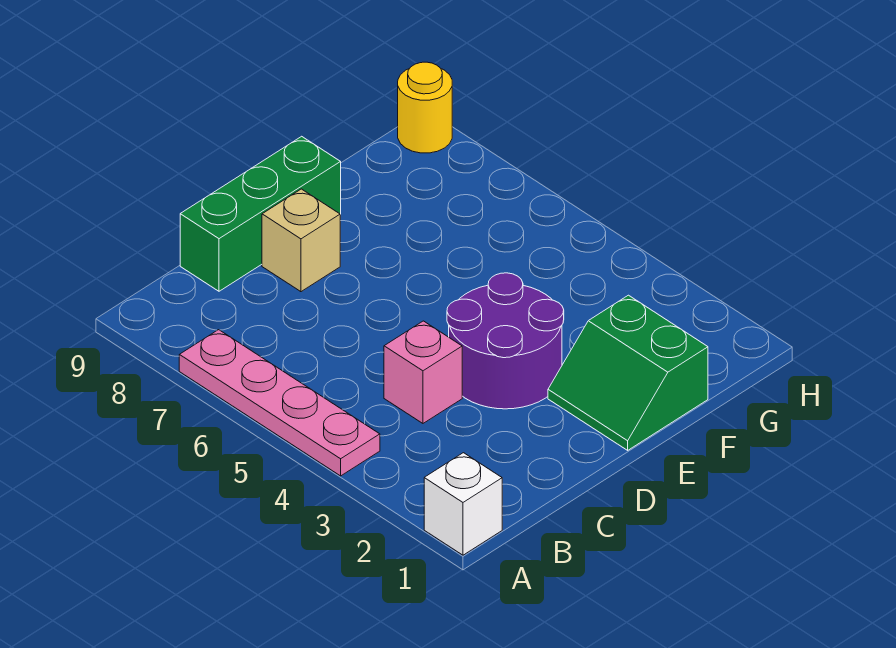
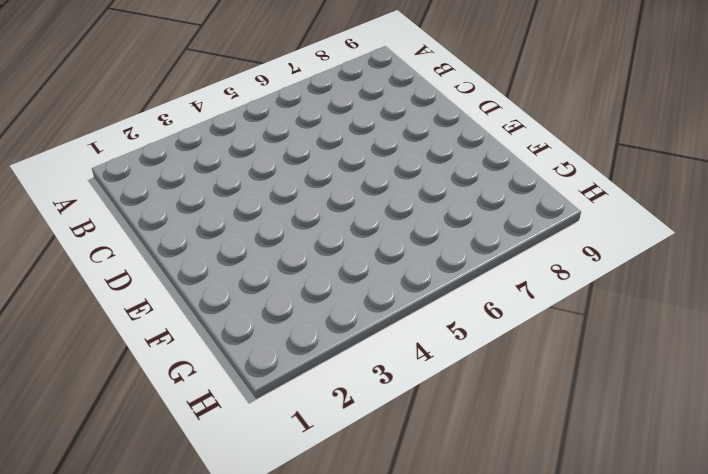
none -> white 1x1 brick [424,453,502,555]
none -> pink 1x4 plate [179,330,380,476]

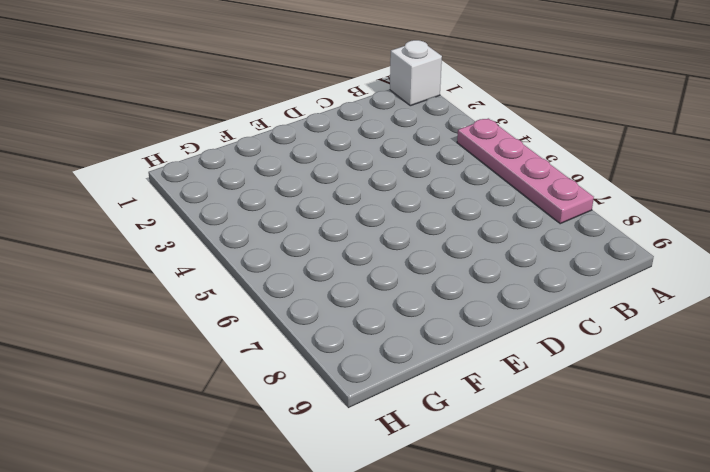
none -> pink 1x1 brick [384,321,462,423]
none -> green 1x3 brick [180,136,341,291]

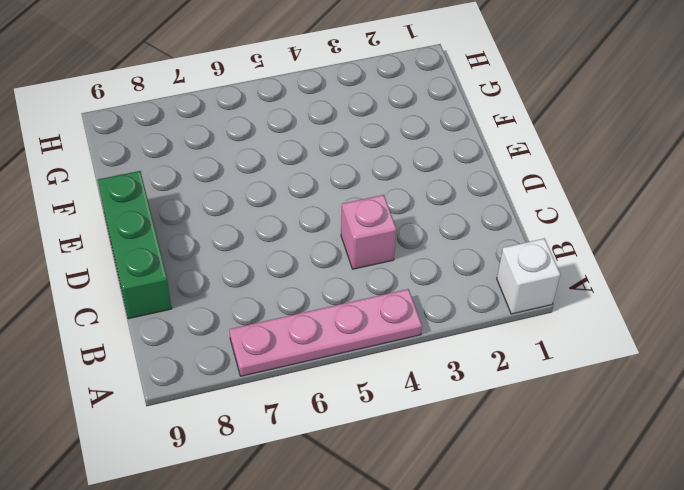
none -> purple 2x2 round brick [447,273,564,409]
none -> tan 1x1 brick [262,189,340,292]

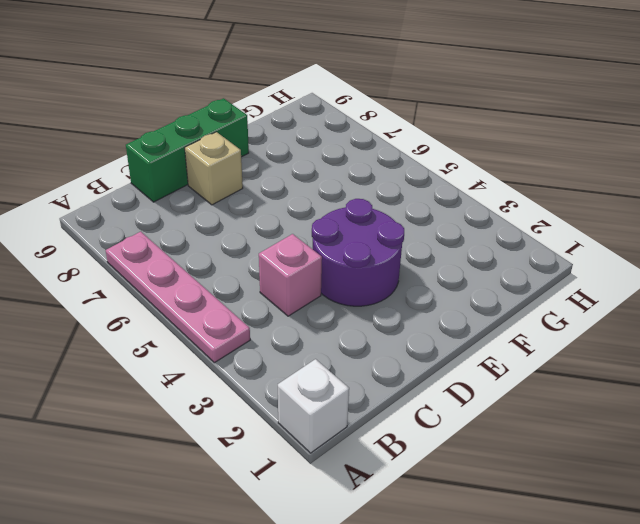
none -> green 2x2 slope [548,295,708,450]
none -> yellow 1x1 round brick [398,62,452,153]

